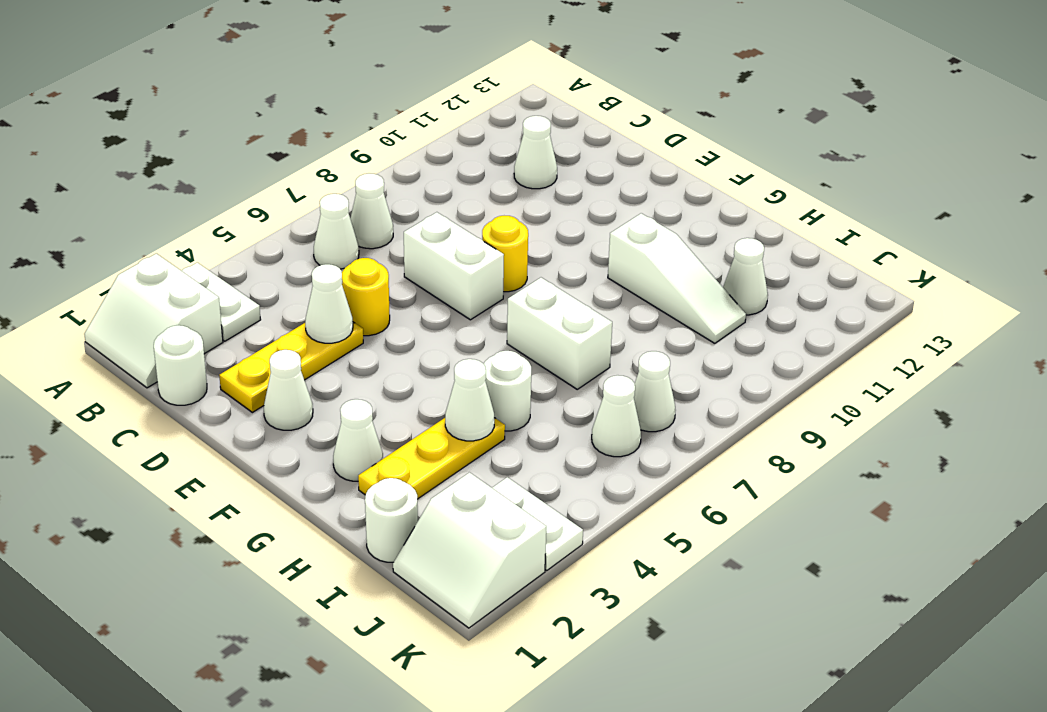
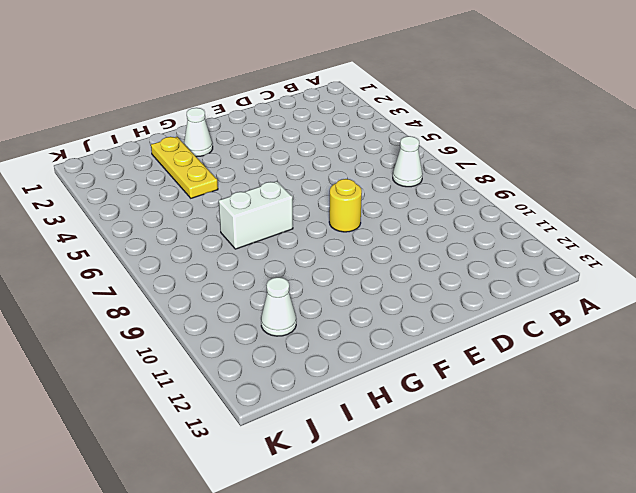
none -> white 2x2 slope [84,253,223,388]
none -> white 1x2 plate [182,263,261,341]
none -> white 1x1 cone [314,194,359,269]

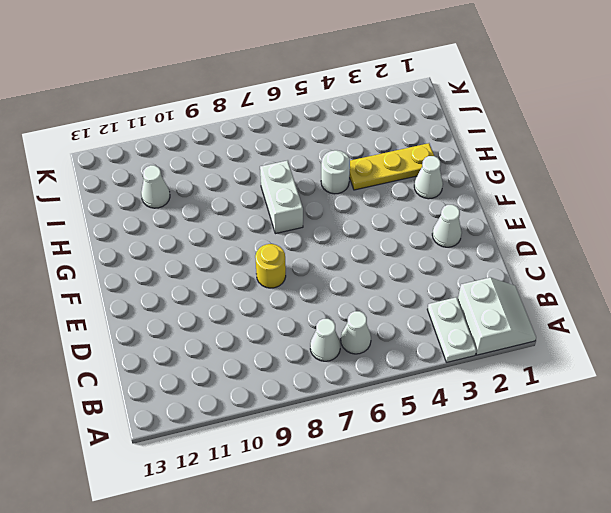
none -> white 1x1 round brick [154,325,207,405]
none -> white 1x1 cone [514,116,557,189]
none -> yellow 1x3 plate [219,322,363,412]

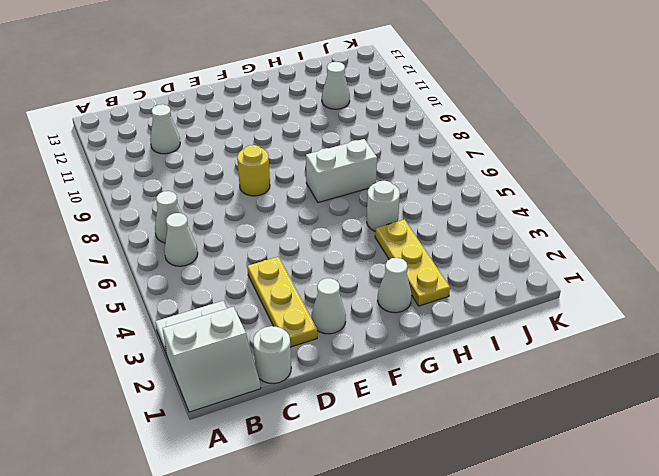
none -> yellow 1x1 round brick [342,258,390,336]
none -> white 1x2 brick [404,212,504,320]
none -> white 1x3 slope [608,213,746,343]

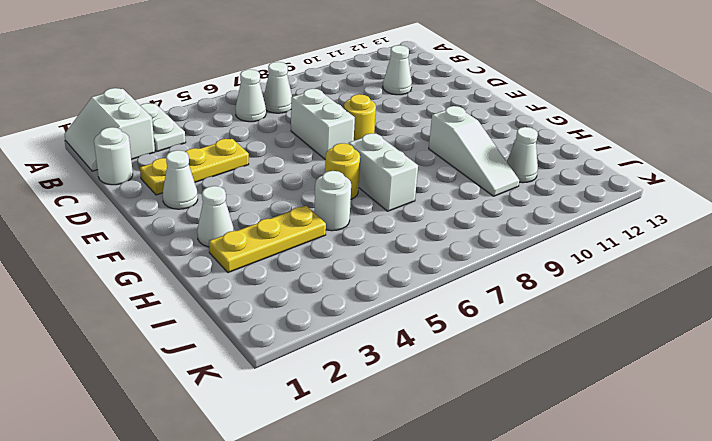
yellow 1x1 round brick [325,143,360,199] -> yellow 1x1 round brick moved to [342,258,390,336]
none -> white 1x1 round brick [365,478,418,562]
none -> white 2x2 slope [393,473,546,628]
none -> white 1x2 plate [492,477,583,570]

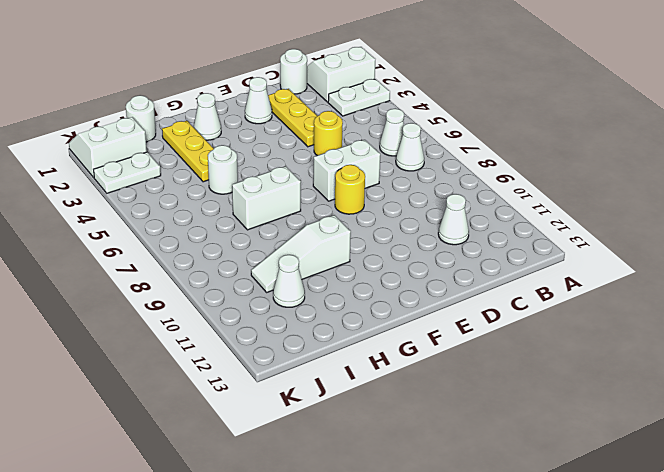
none -> white 1x1 cone [592,375,641,457]
none -> white 1x1 cone [634,351,676,432]
none -> white 1x1 cone [305,264,353,343]

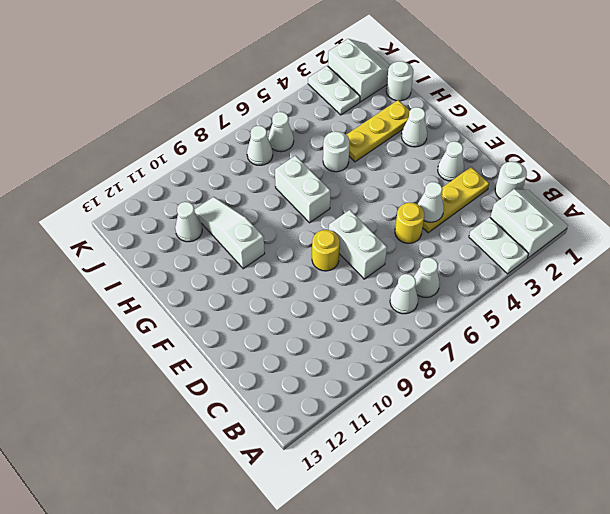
none -> white 1x1 cone [514,116,557,189]
none -> white 1x1 cone [445,359,494,441]

